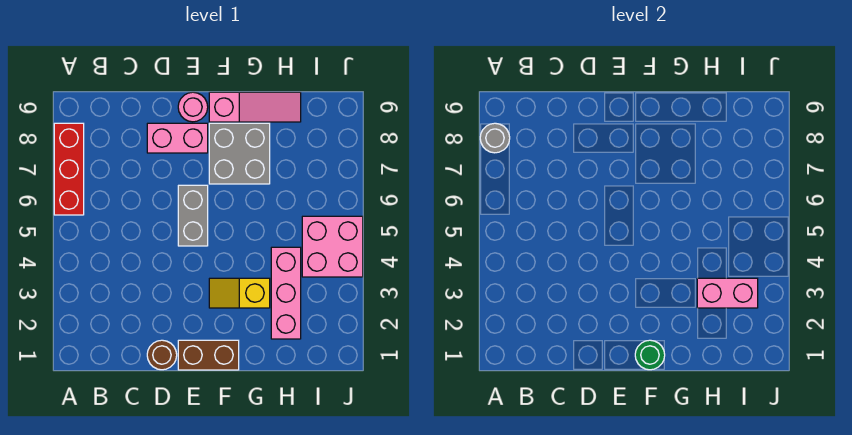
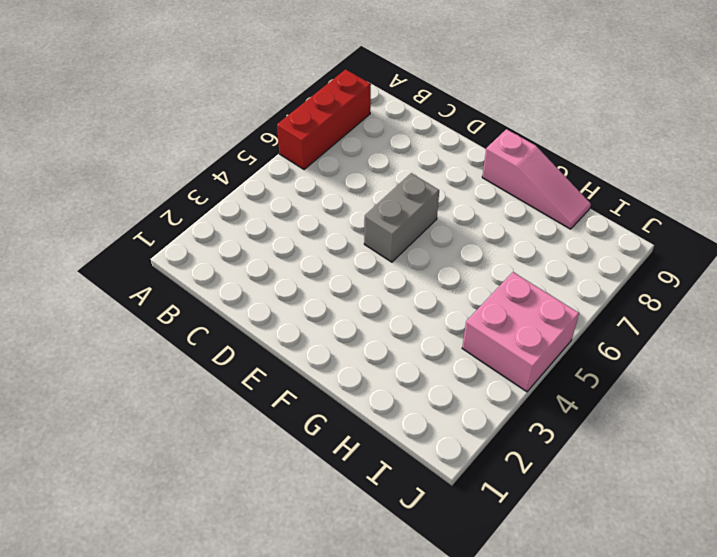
none -> brown 1x1 round brick [147,340,177,370]
none -> pink 1x2 brick [147,123,208,153]
none -> brown 1x2 brick [178,340,239,370]

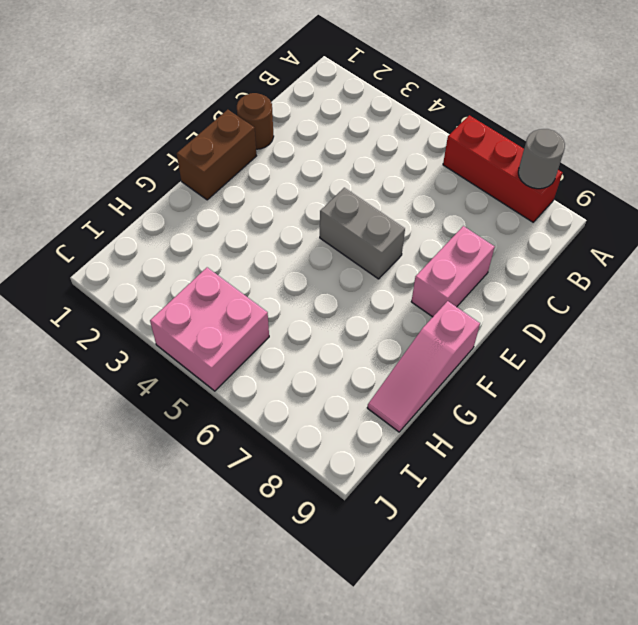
none -> pink 1x1 round brick [178,92,208,122]
none -> yellow 1x2 slope [209,278,270,308]
none -> grey 2x2 brick [209,123,270,184]

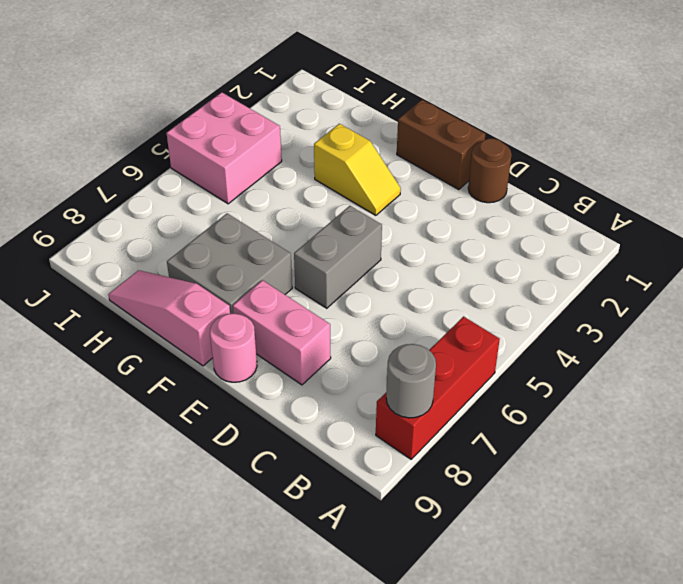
none -> pink 1x3 brick [271,247,301,339]
none -> green 1x1 round brick [635,340,665,370]
none -> pink 1x2 brick [697,278,758,308]

